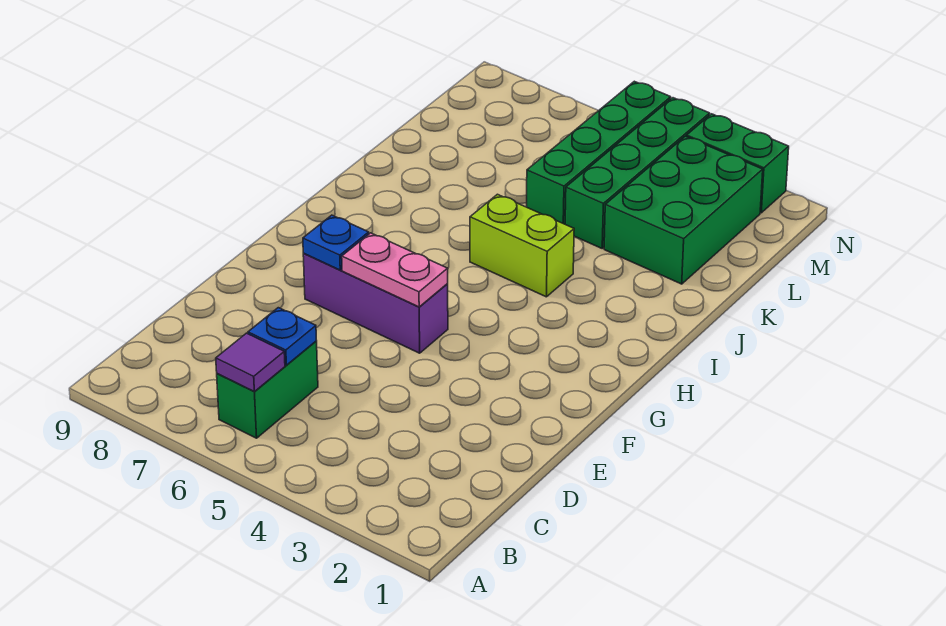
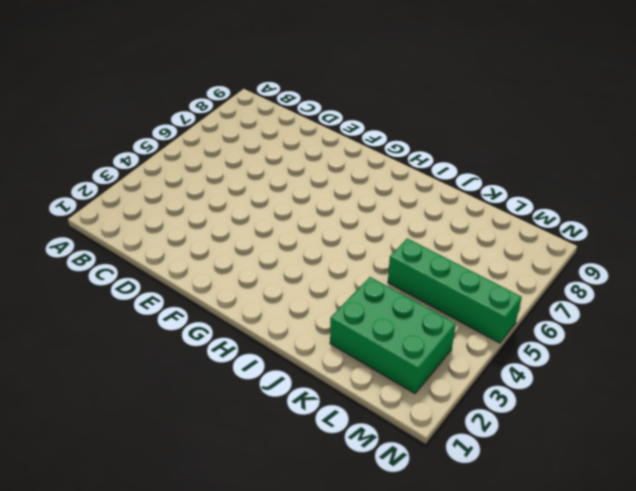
none -> green 1x2 brick [217,341,318,438]
none -> purple 1x3 brick [303,254,448,353]

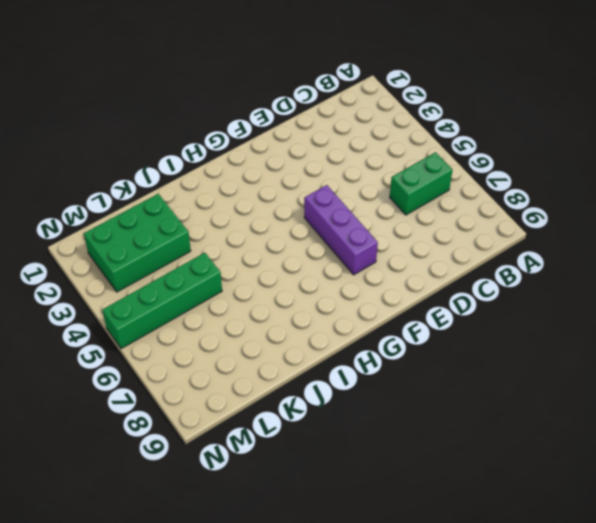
none -> lime 1x2 brick [470,194,574,297]
none -> green 1x4 brick [565,98,710,248]

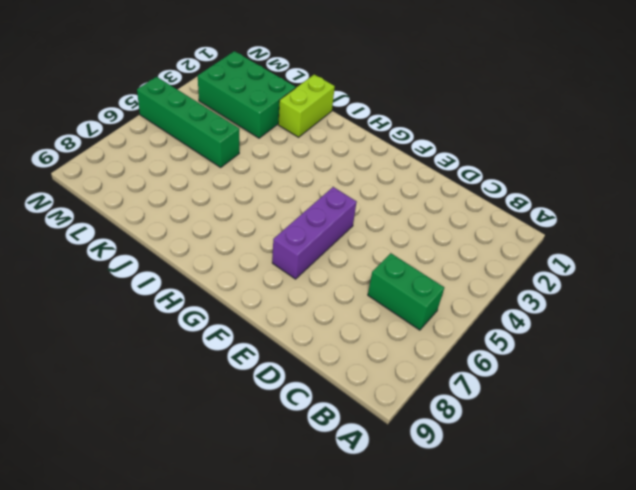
lime 1x2 brick [278,75,335,137] -> lime 1x2 brick moved to [470,194,574,297]
none -> green 1x4 brick [565,98,710,248]
none -> green 1x2 brick [687,114,789,213]

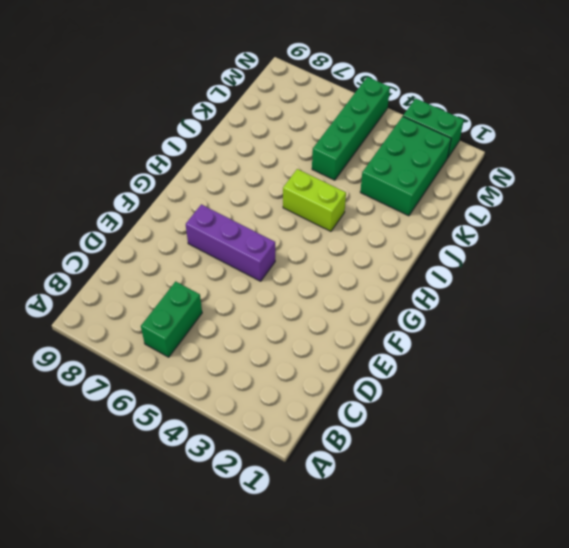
none -> green 1x4 brick [565,98,710,248]
none -> purple 1x1 tile [216,333,285,391]

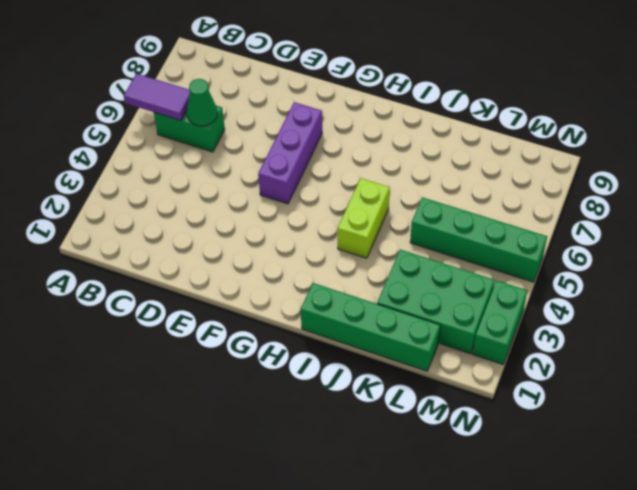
purple 1x2 tile [124,74,190,121] -> purple 1x1 tile [216,333,285,391]
green 1x1 cone [187,79,217,126] -> blue 1x1 plate [248,308,316,365]
green 1x4 brick [301,283,440,371] -> green 1x4 brick moved to [565,98,710,248]
none -> pink 1x2 plate [342,233,448,307]
none -> blue 1x1 plate [303,215,369,270]

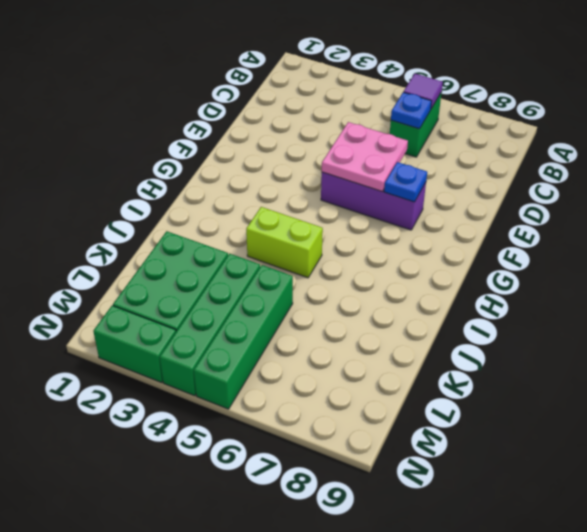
pink 2x2 plate [322,122,408,191] -> pink 1x2 plate [342,233,448,307]

